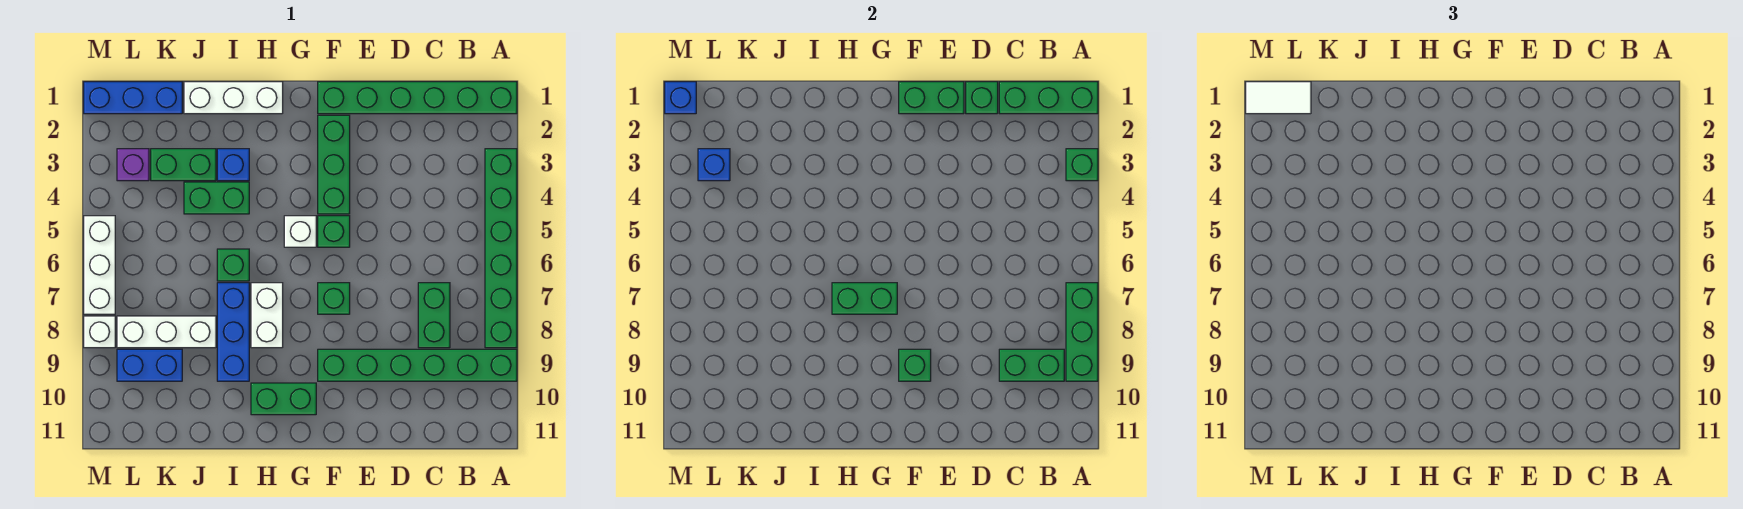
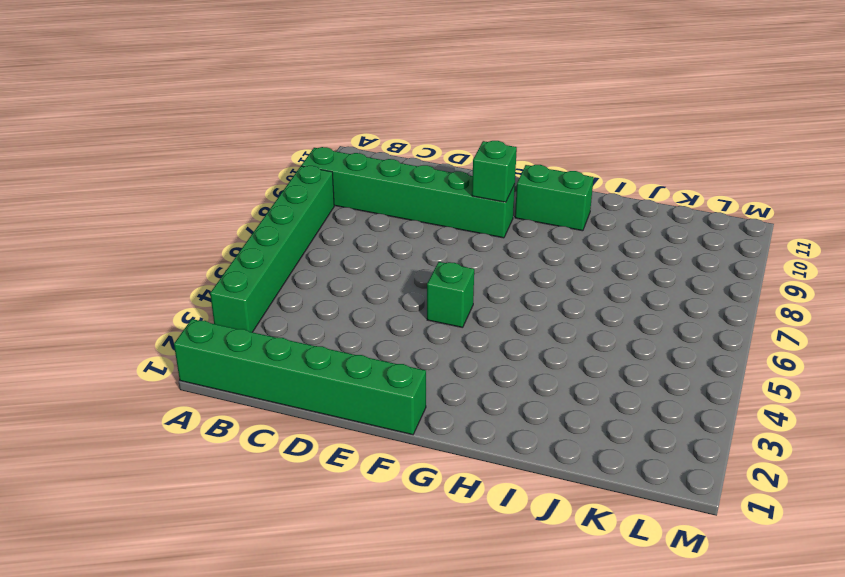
none -> green 1x2 brick [418,283,450,348]
none -> green 1x3 brick [318,115,350,214]
none -> green 1x1 brick [318,283,350,314]
none -> white 1x1 brick [284,216,316,247]

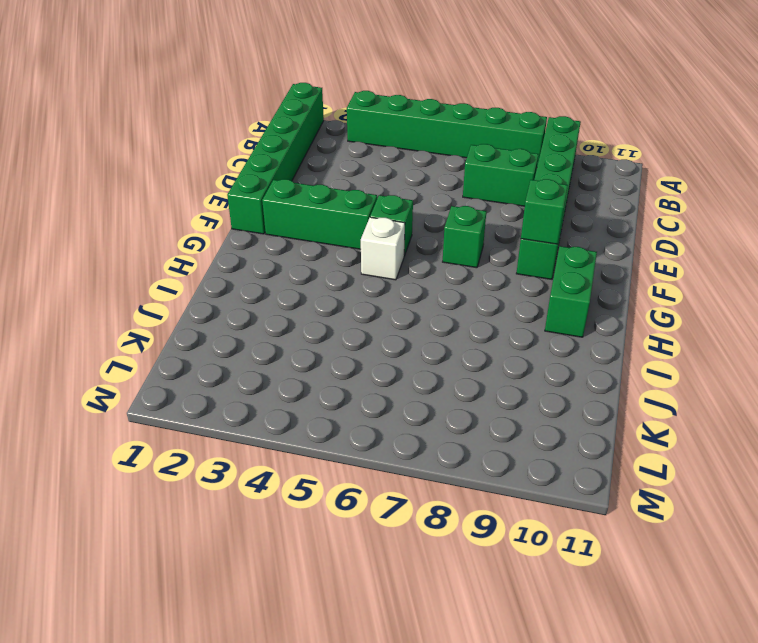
none -> white 1x3 brick [184,82,283,114]
none -> white 1x2 brick [251,283,283,348]
none -> blue 1x1 brick [217,149,249,181]
none -> green 1x2 brick [184,182,249,214]

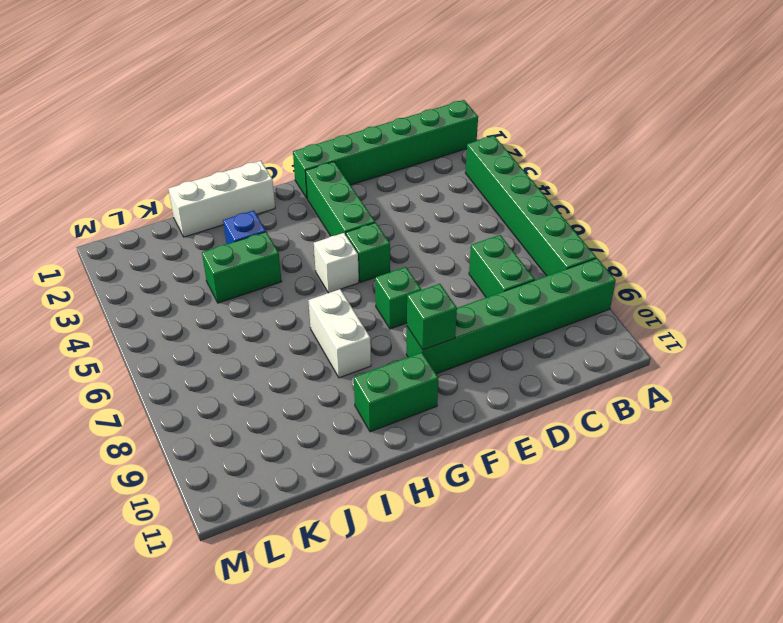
none -> green 1x1 brick [217,249,249,281]
none -> blue 1x3 brick [217,283,249,381]
none -> green 1x2 brick [151,149,216,181]
none -> white 1x3 brick [117,316,216,348]

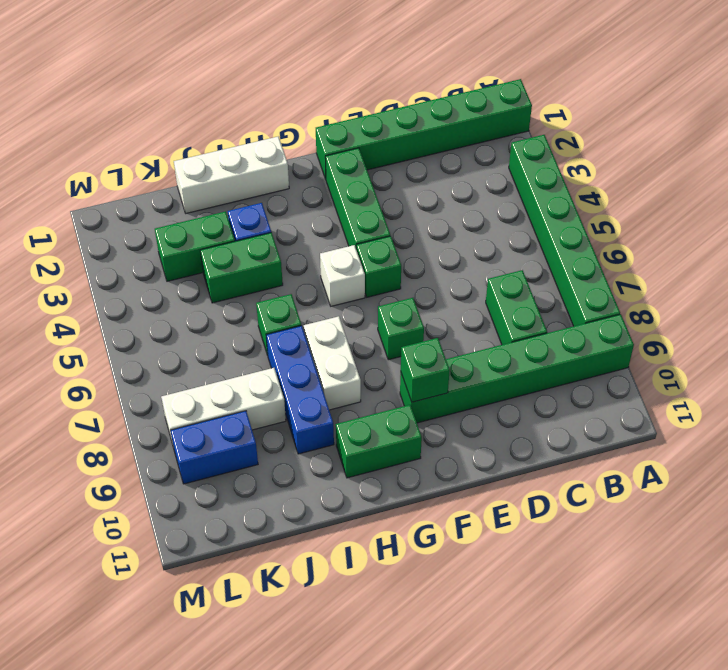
none -> blue 1x3 brick [84,82,182,114]
none -> purple 1x1 brick [117,149,149,181]
none -> white 1x3 brick [84,216,115,314]
none -> white 1x1 brick [84,316,115,348]

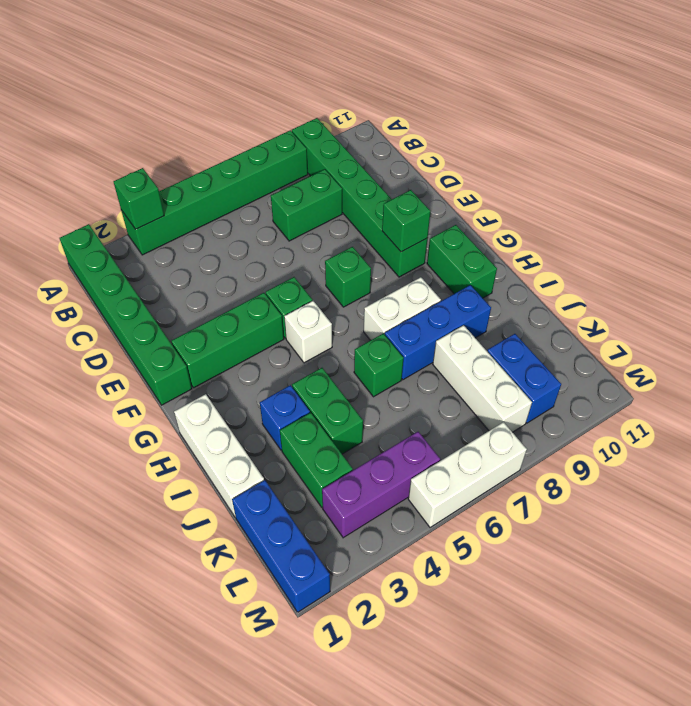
purple 1x3 brick [322,432,440,538] -> purple 1x1 brick [117,149,149,181]
none -> white 1x1 brick [84,316,115,348]
none -> green 1x3 brick [999,82,1098,114]
none -> green 1x3 brick [1066,283,1098,381]
none -> green 1x2 brick [999,349,1064,381]

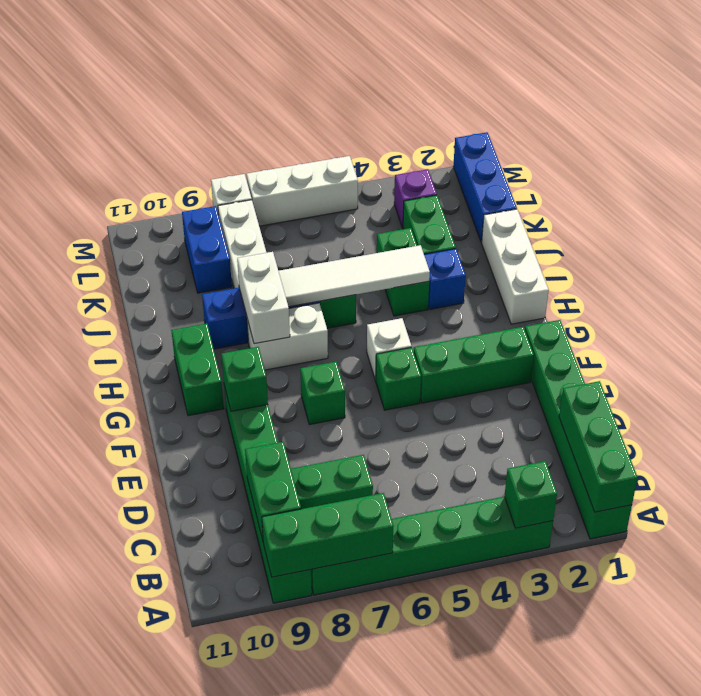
white 1x2 brick [237,252,290,344] -> none
white 1x4 tile [279,245,430,307] -> none
none -> green 1x1 brick [966,82,998,114]
none -> green 1x2 brick [899,82,964,114]
none -> green 1x2 brick [832,283,897,314]
none -> blue 1x1 brick [698,149,730,181]

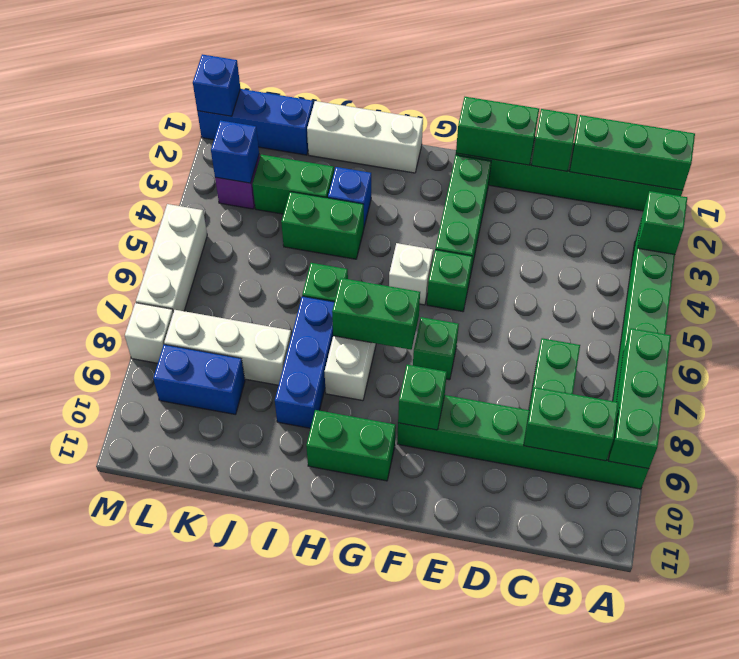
none -> white 1x2 tile [1246,82,1311,114]

